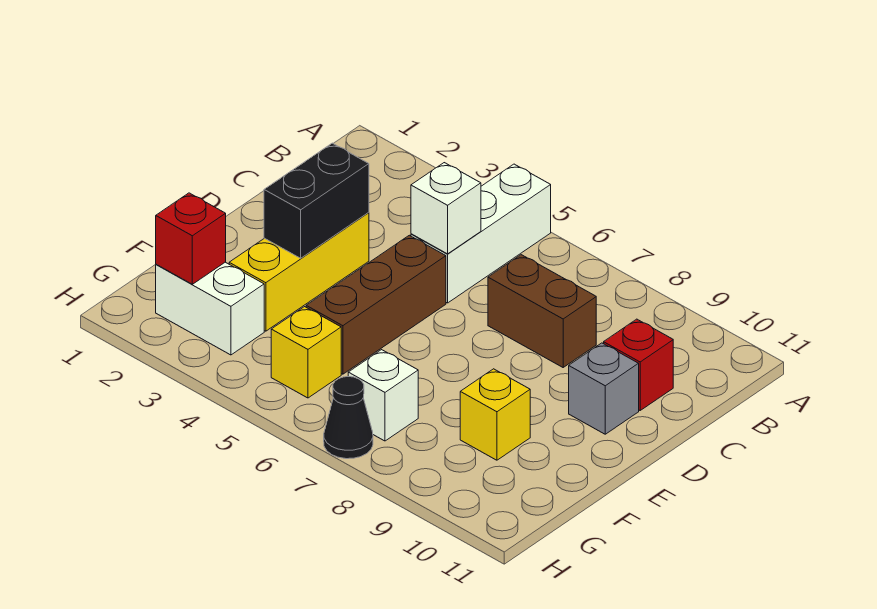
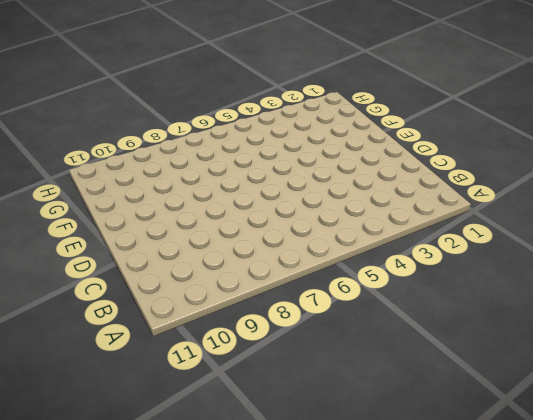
none -> white 1x3 brick [411,164,551,303]
none -> brown 1x2 brick [488,255,596,367]
none -> red 1x1 brick [604,319,673,410]

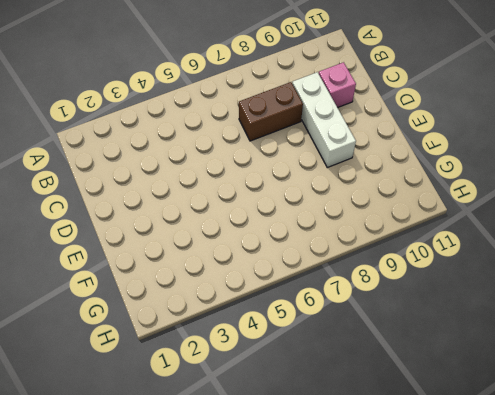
white 1x3 brick [292,72,356,168] -> white 1x3 brick moved to [411,164,551,303]
pink 1x1 brick [319,62,356,108] -> red 1x1 brick [604,319,673,410]
none -> yellow 1x3 brick [229,213,369,331]
none -> brown 1x3 brick [306,235,446,374]
none -> grey 1x1 brick [569,343,639,434]

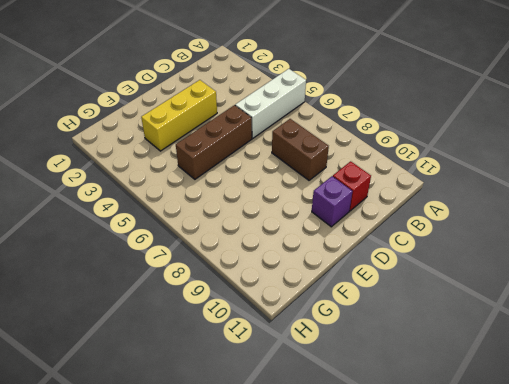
purple 1x1 brick [312,176,353,227] -> grey 1x1 brick [569,343,639,434]
none -> yellow 1x1 brick [460,369,530,460]
none -> white 1x2 brick [156,262,264,355]
none -> yellow 1x1 brick [271,307,341,398]

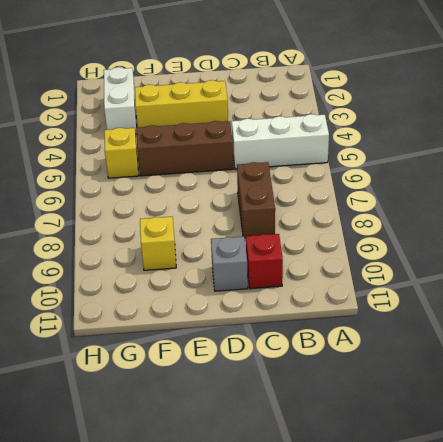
none -> white 1x1 brick [348,350,418,441]
none -> black 1x1 cone [324,377,373,459]
none -> white 1x1 brick [411,163,481,254]

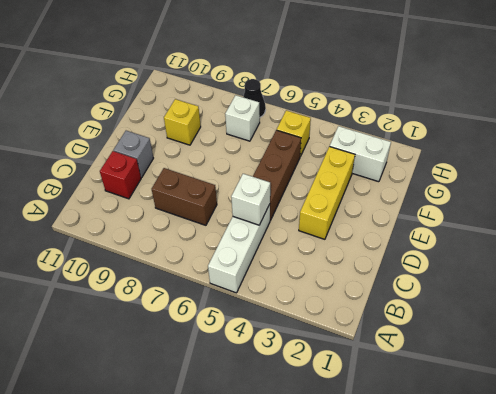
none -> black 1x2 brick [264,143,369,258]
none -> red 1x1 brick [156,193,226,284]

